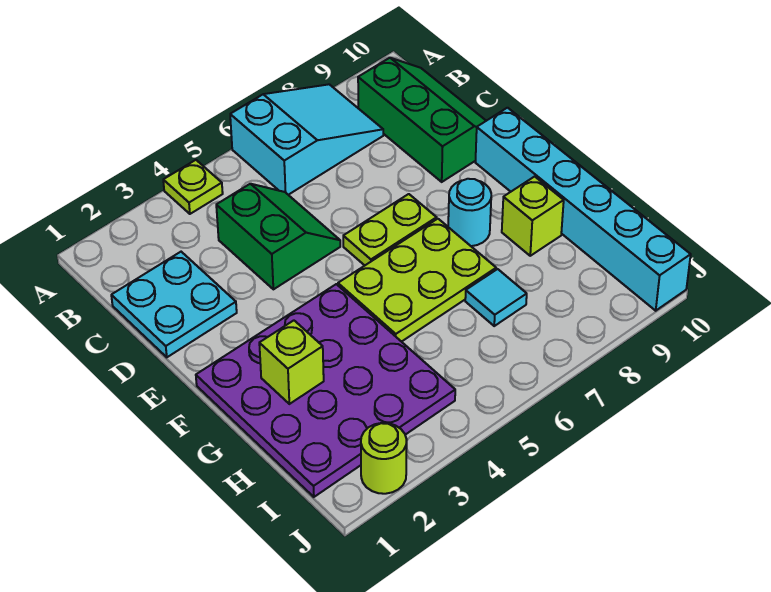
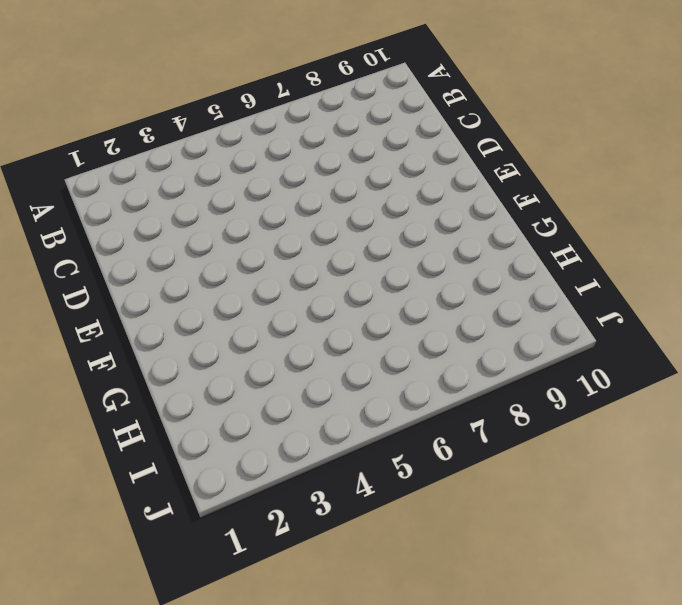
none -> lime 1x1 plate [163,160,223,214]
none -> cyan 2x3 slope [230,84,383,195]
none -> green 2x3 slope [358,58,486,182]

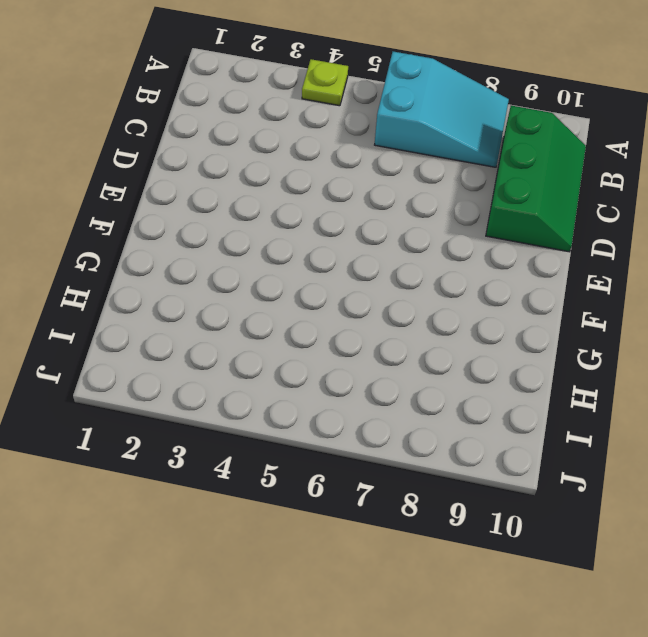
none -> cyan 2x2 plate [111,252,237,357]
none -> green 2x2 slope [216,184,340,289]
none -> lime 1x2 plate [343,194,437,265]

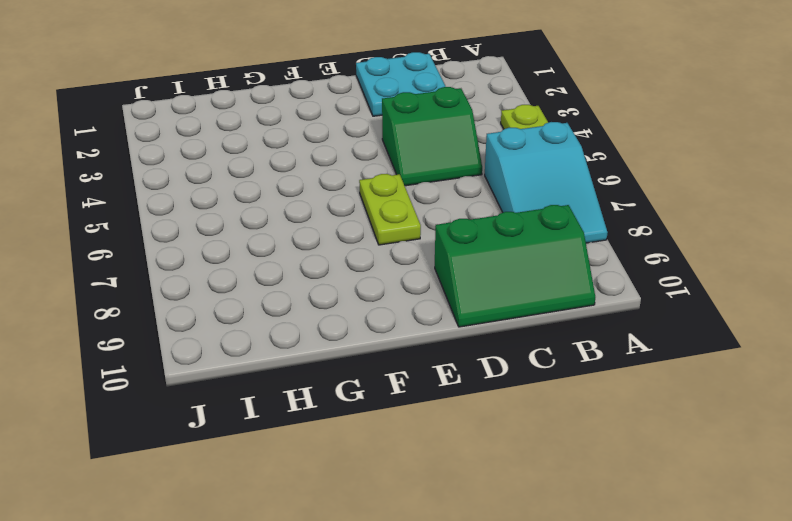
none -> cyan 1x6 brick [475,108,691,311]
none -> purple 4x4 plate [196,284,455,497]
none -> lime 2x3 plate [338,219,496,342]

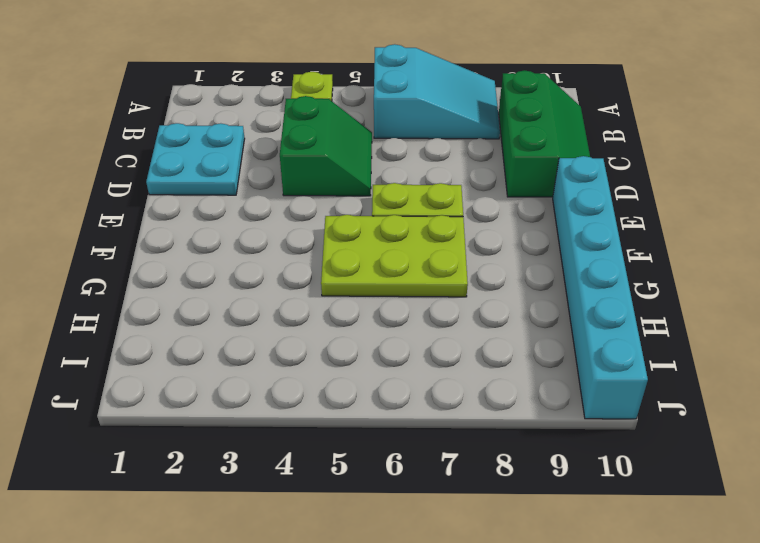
none -> purple 4x4 plate [196,284,455,497]
none -> cyan 1x1 round brick [448,179,491,246]
none -> lime 1x1 brick [502,176,564,256]

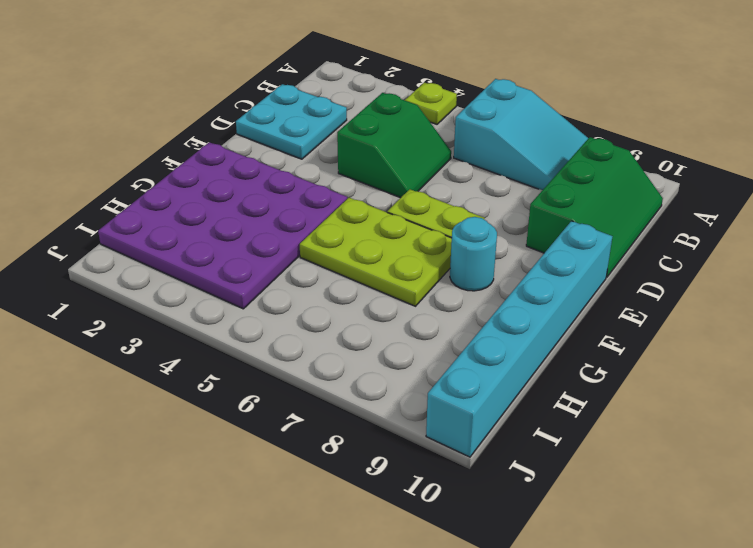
none -> lime 1x1 brick [502,176,564,256]
none -> cyan 1x1 tile [465,269,527,326]
none -> lime 1x1 round brick [361,423,407,494]

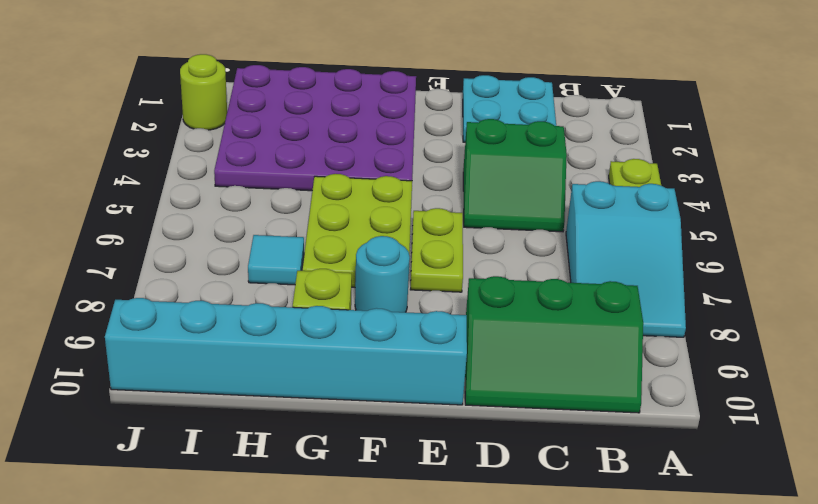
none -> lime 1x1 brick [259,320,324,404]

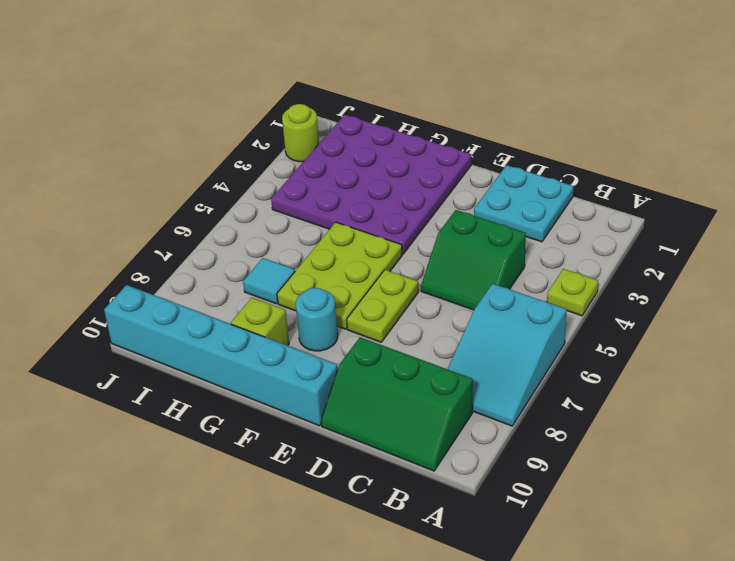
none -> lime 1x1 brick [259,320,324,404]

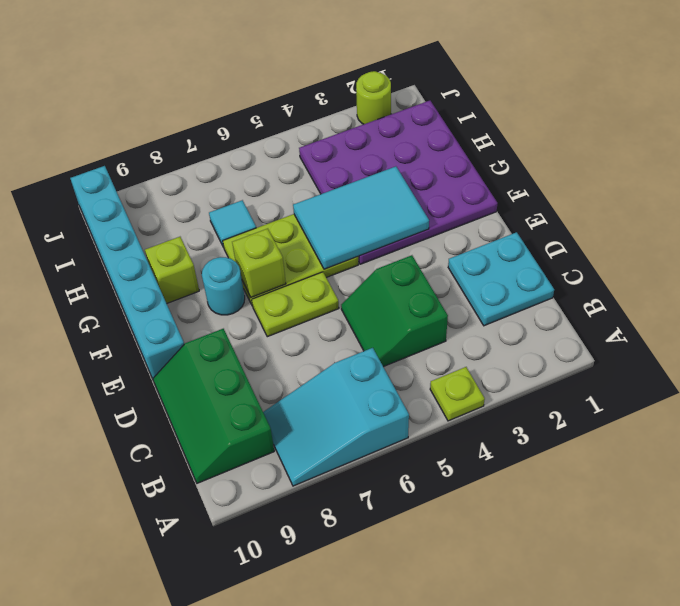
cyan 2x3 tile [293,166,429,269] -> none
lime 1x1 brick [232,229,286,297] -> lime 1x1 brick moved to [259,320,324,404]

